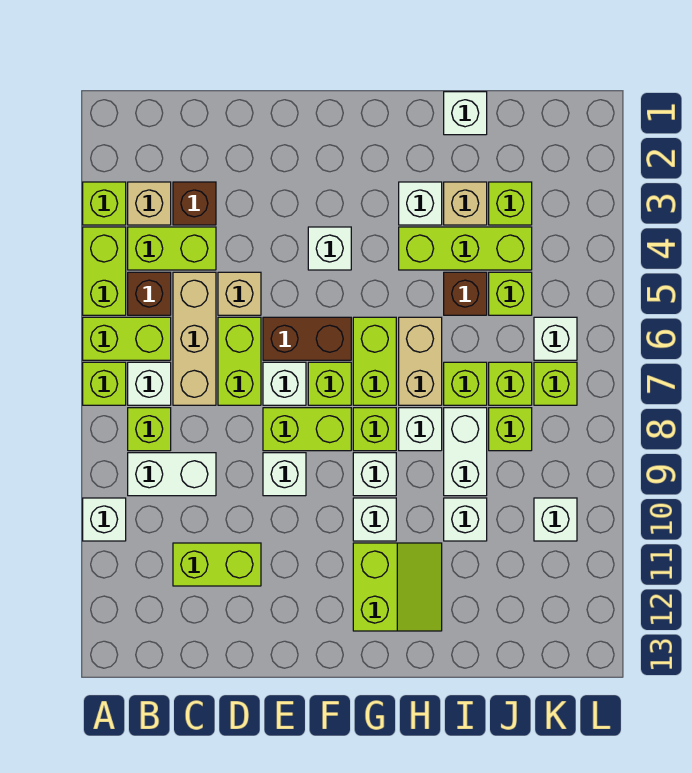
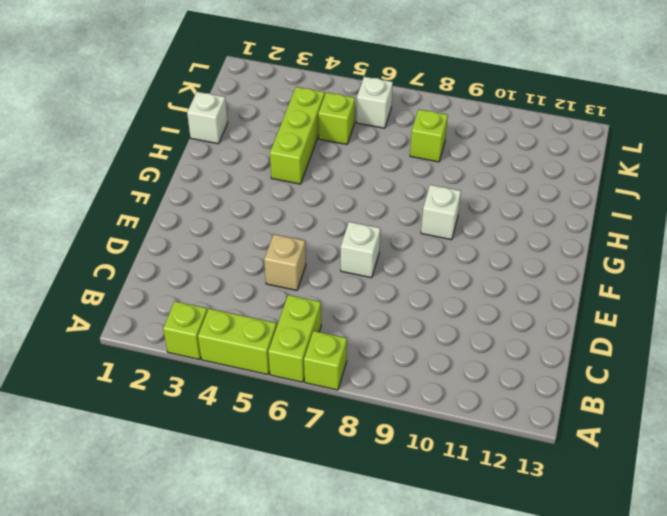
none -> white 1x1 brick [83,498,126,541]
none -> tan 1x1 brick [128,182,171,225]
none -> lime 1x2 brick [128,227,216,270]
none -> brown 1x1 brick [128,272,171,315]

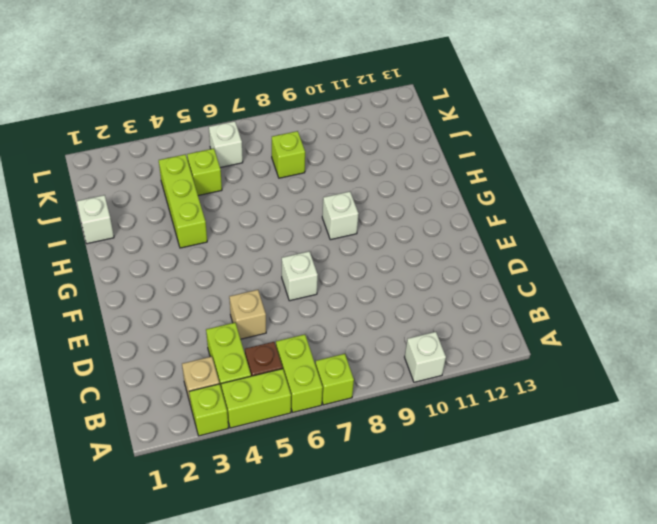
none -> white 1x1 brick [128,362,171,405]
none -> lime 1x1 brick [128,408,171,451]
none -> white 1x2 brick [128,453,216,496]
none -> brown 1x1 brick [173,182,216,225]

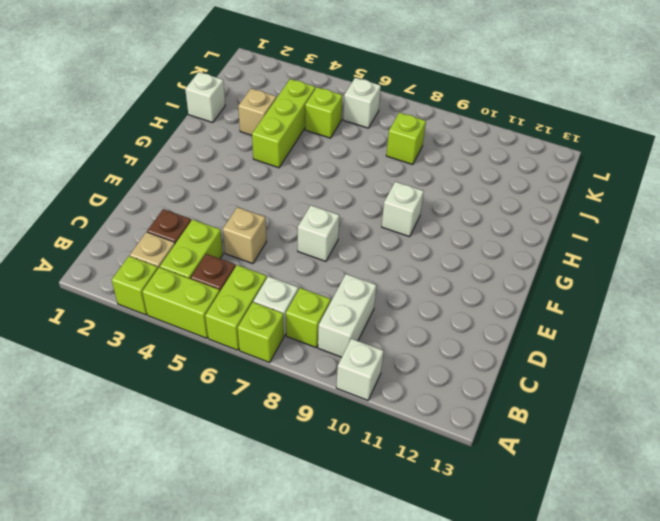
none -> tan 1x3 brick [173,272,216,405]
none -> lime 1x2 brick [173,543,261,586]
none -> lime 1x2 brick [218,317,261,405]
none -> brown 1x2 brick [263,317,351,360]

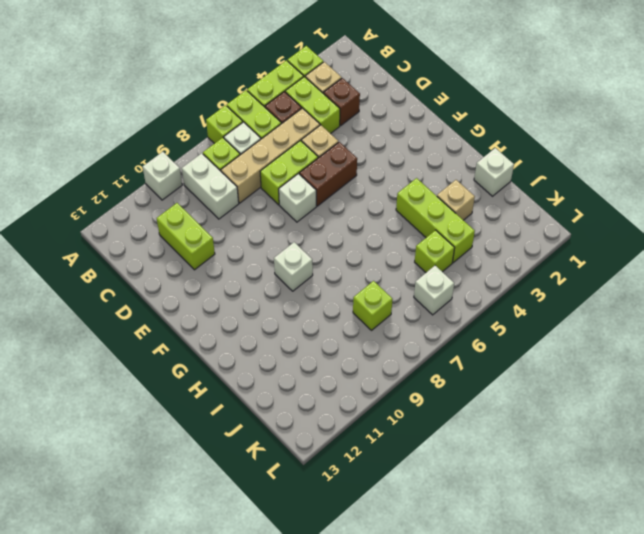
tan 1x4 brick [221,108,320,203] -> tan 1x3 brick [173,272,216,405]
brown 1x2 brick [299,142,357,206] -> brown 1x2 brick turned to [263,317,351,360]
none -> lime 1x2 brick [263,408,351,451]
none -> white 1x1 brick [263,453,306,496]
none -> white 1x1 brick [308,227,351,270]
none -> lime 1x1 brick [308,362,351,405]

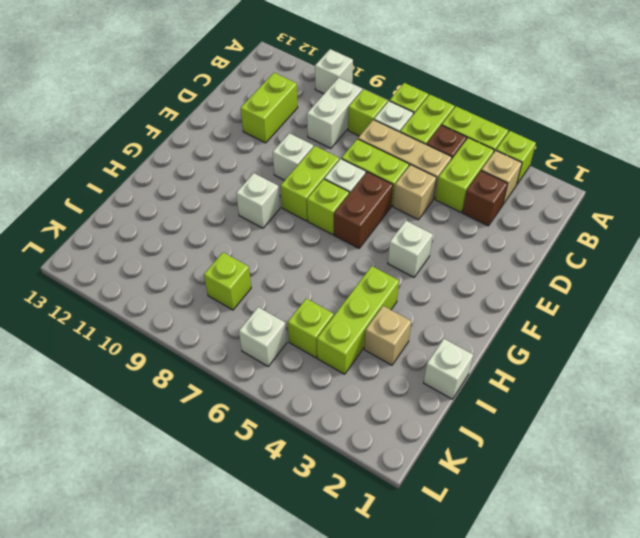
none -> lime 1x2 brick [353,317,396,405]
none -> lime 1x1 brick [353,408,396,451]
none -> white 1x1 brick [353,498,396,541]
none -> lime 2x2 slope [353,543,442,631]

